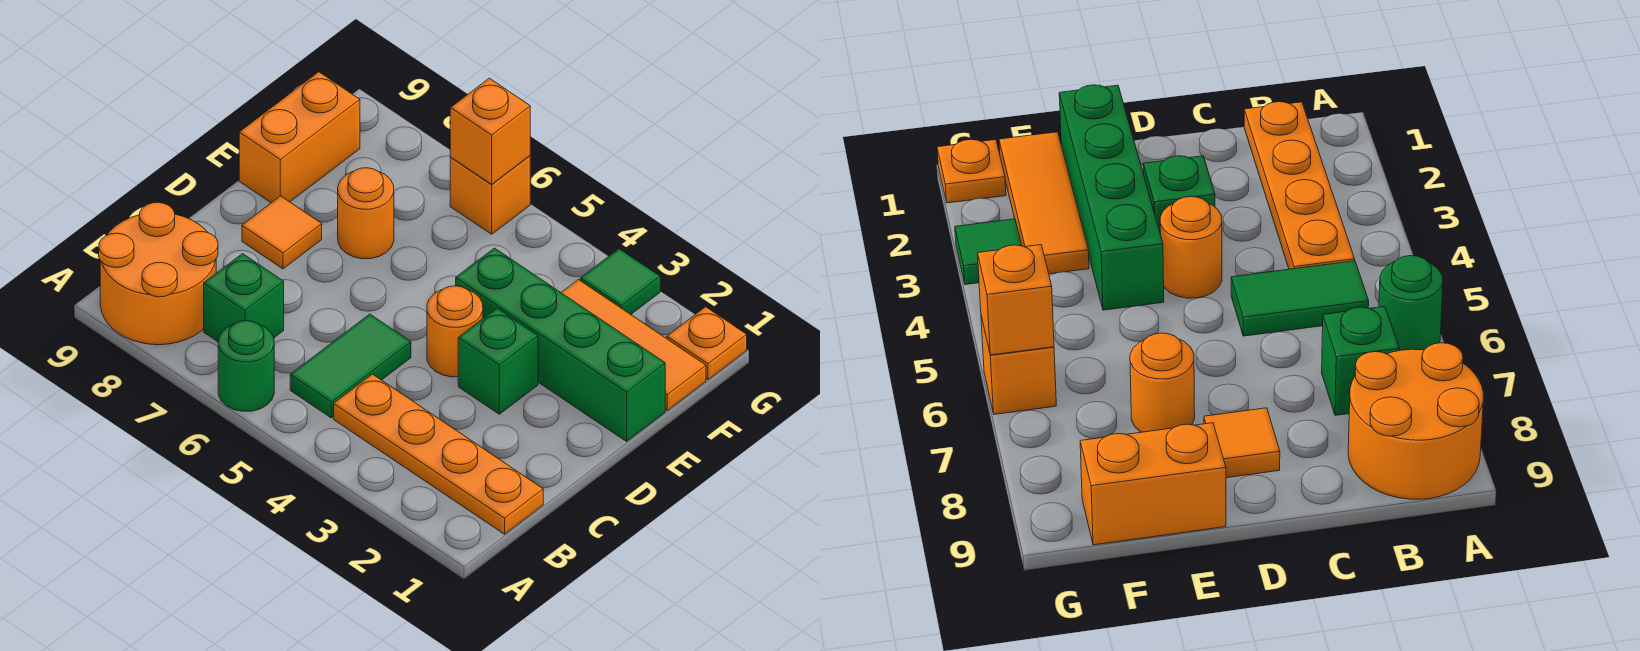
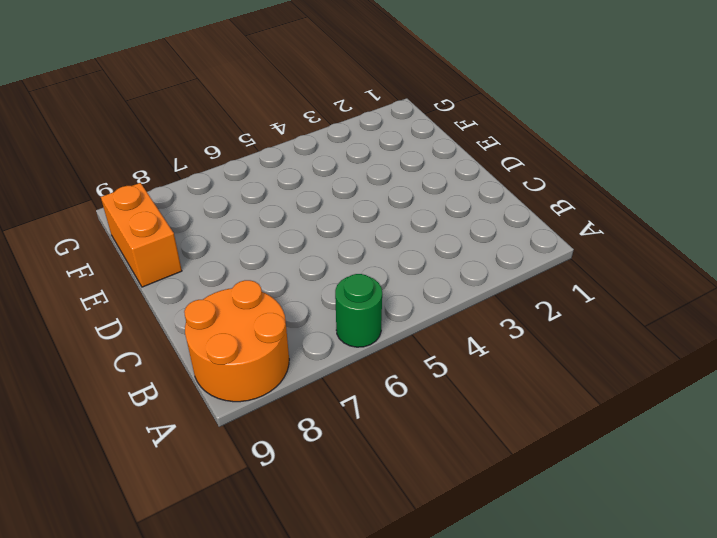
none -> orange 1x4 plate [334,374,543,534]
none -> green 1x2 tile [290,314,411,418]
none -> green 1x1 brick [204,254,284,342]

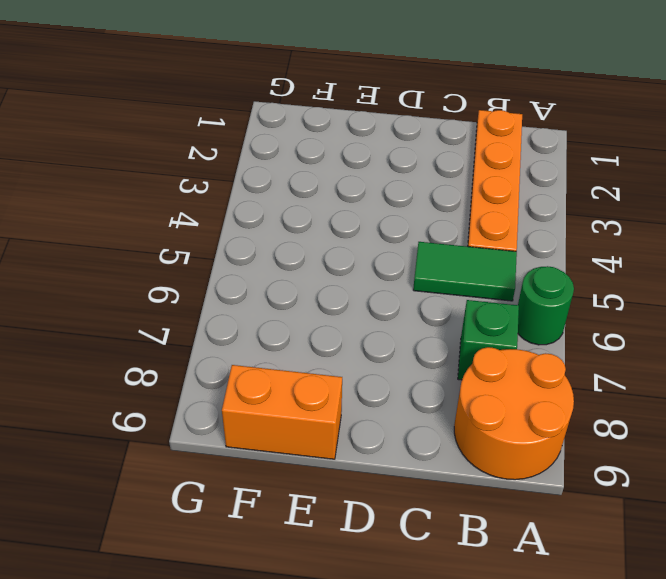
none -> green 1x1 brick [458,308,538,414]
none -> orange 1x1 round brick [427,286,483,377]
none -> orange 1x1 tile [242,196,322,269]

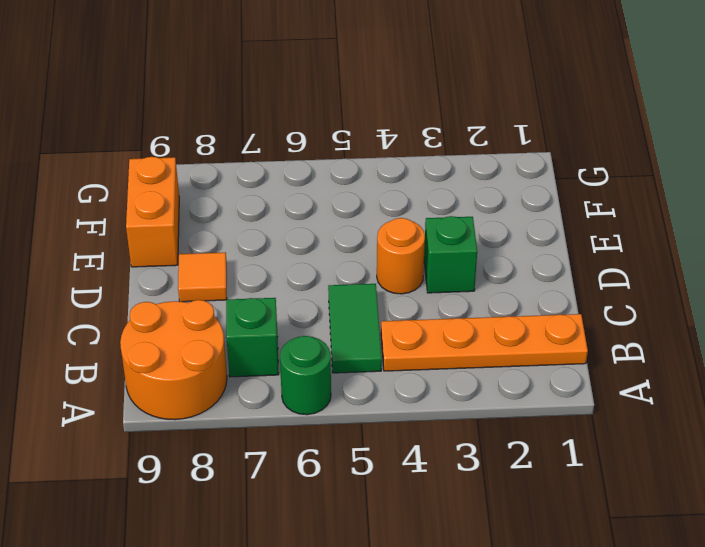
none -> green 1x4 brick [456,248,665,441]
none -> orange 1x1 round brick [338,168,394,259]
none -> orange 1x3 tile [561,280,706,410]

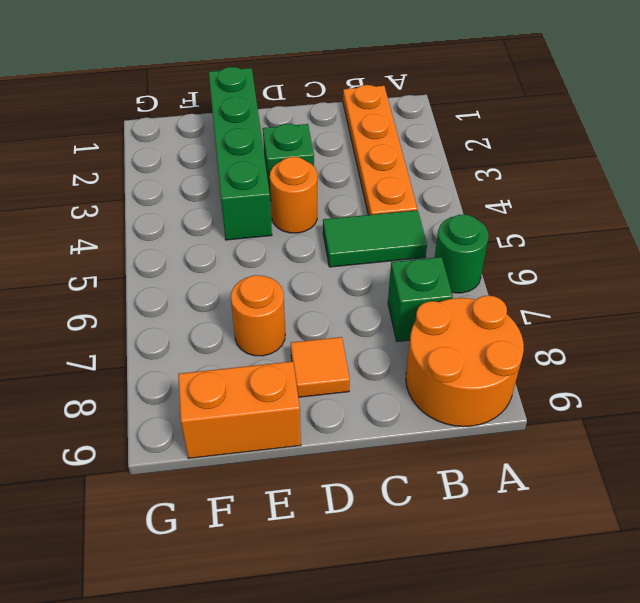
none -> orange 1x3 tile [561,280,706,410]
none -> orange 1x1 plate [667,307,747,380]
none -> green 1x1 tile [580,249,660,314]

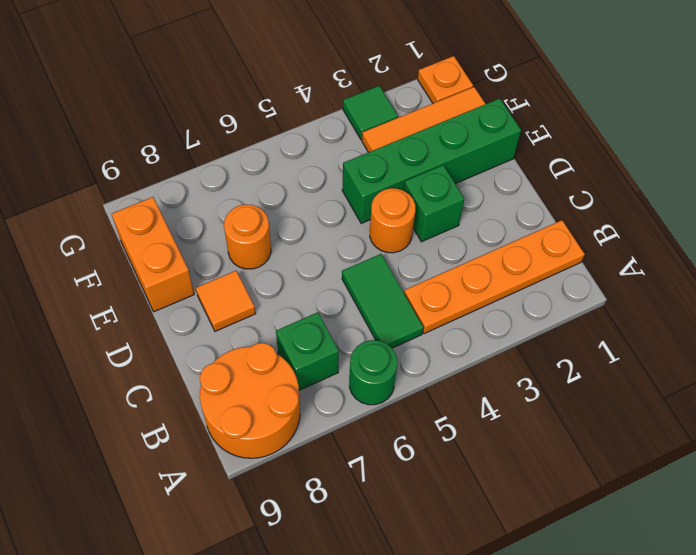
none -> orange 1x1 brick [450,156,530,234]
none -> orange 1x1 brick [450,78,530,185]

